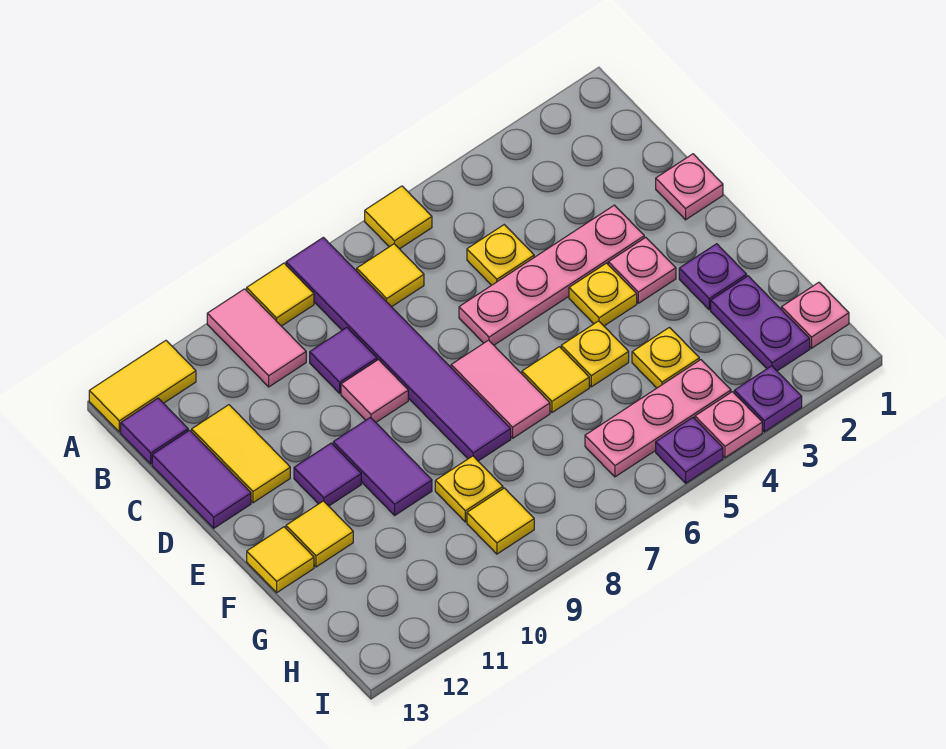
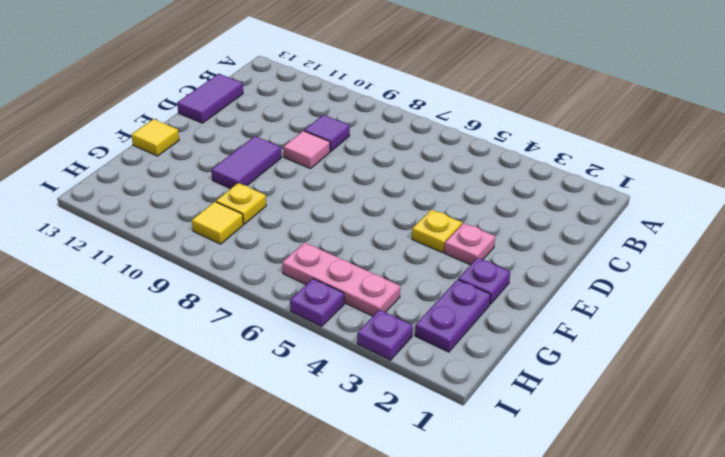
none -> yellow 1x1 tile [365,186,432,249]
none -> purple 1x6 tile [286,237,511,461]
none -> yellow 1x1 tile [247,263,314,326]
none -> pink 1x2 tile [207,289,306,387]

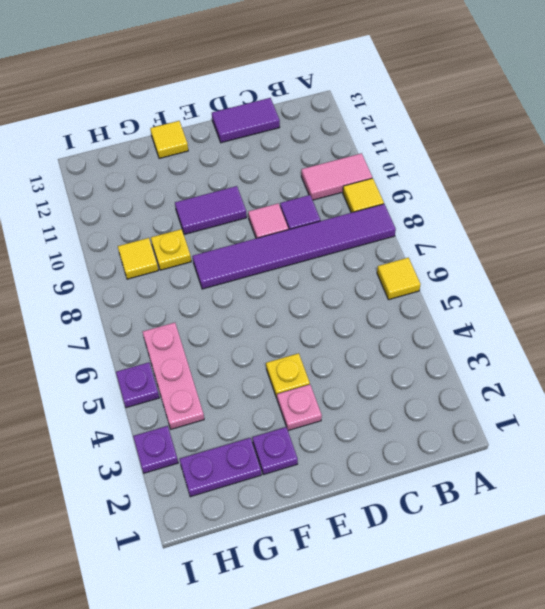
none -> yellow 1x2 tile [89,341,196,432]
none -> yellow 1x1 tile [357,244,424,307]
none -> purple 1x1 tile [121,398,188,464]
none -> yellow 1x1 plate [467,225,534,285]

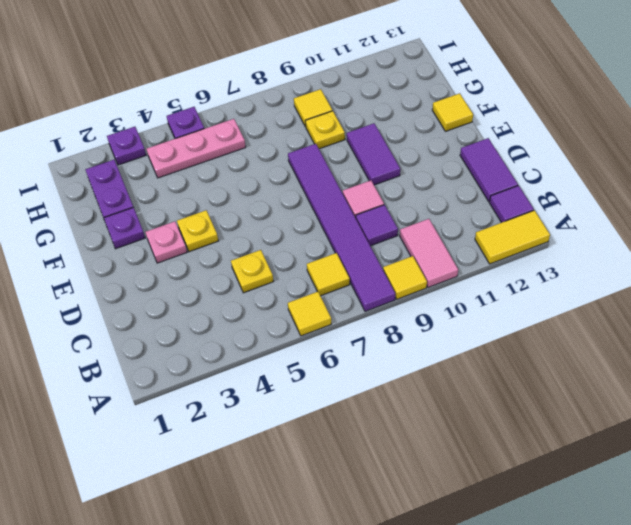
none -> yellow 1x2 tile [192,405,290,503]
none -> pink 1x1 plate [656,154,723,220]
none -> pink 1x4 plate [459,205,644,345]
none -> pink 1x2 tile [451,340,550,438]

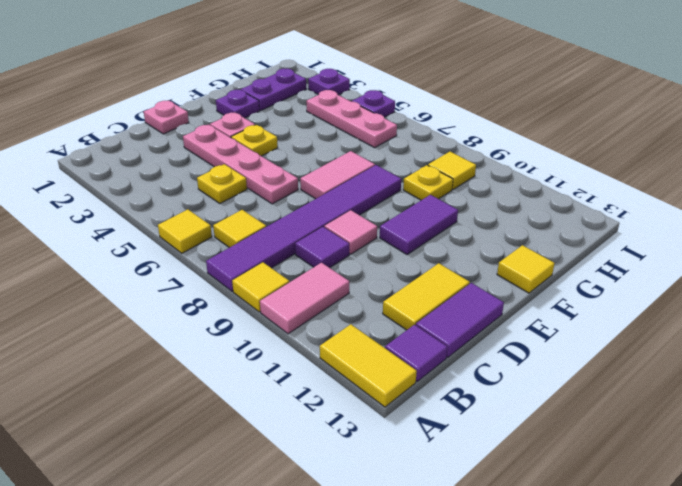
none -> purple 1x1 tile [294,443,361,506]
none -> yellow 1x1 plate [561,321,629,387]
none -> yellow 1x1 tile [522,347,589,412]
none -> yellow 1x1 tile [286,501,353,567]

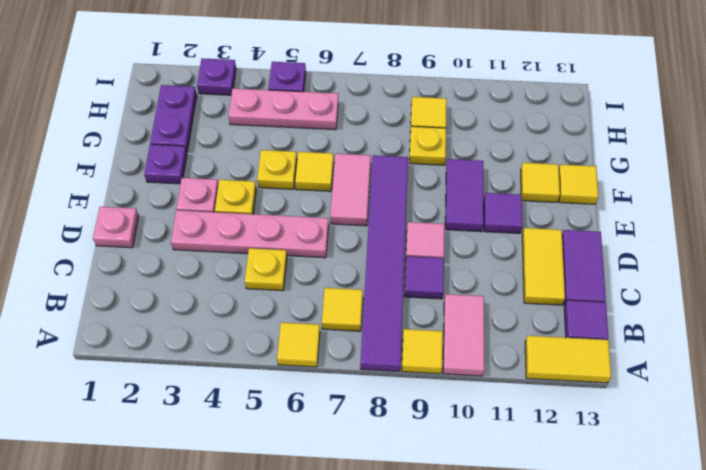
none -> yellow 1x1 plate [632,327,699,388]
none -> pink 1x1 plate [782,282,849,348]
none -> pink 1x1 plate [695,392,762,458]

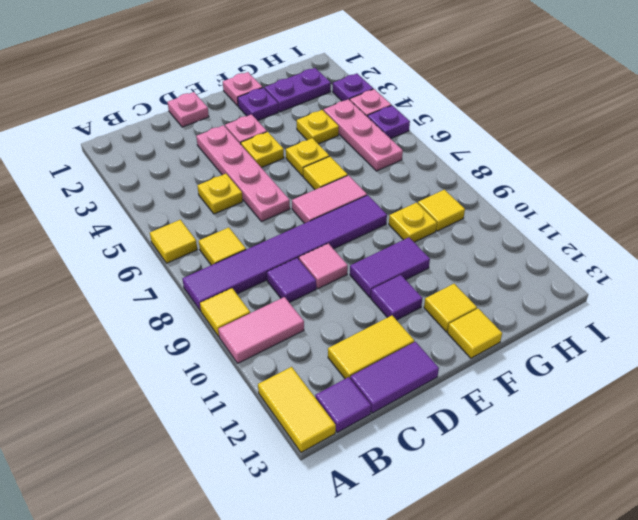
pink 1x1 plate [223,72,263,106] -> pink 1x1 plate moved to [782,282,849,348]

